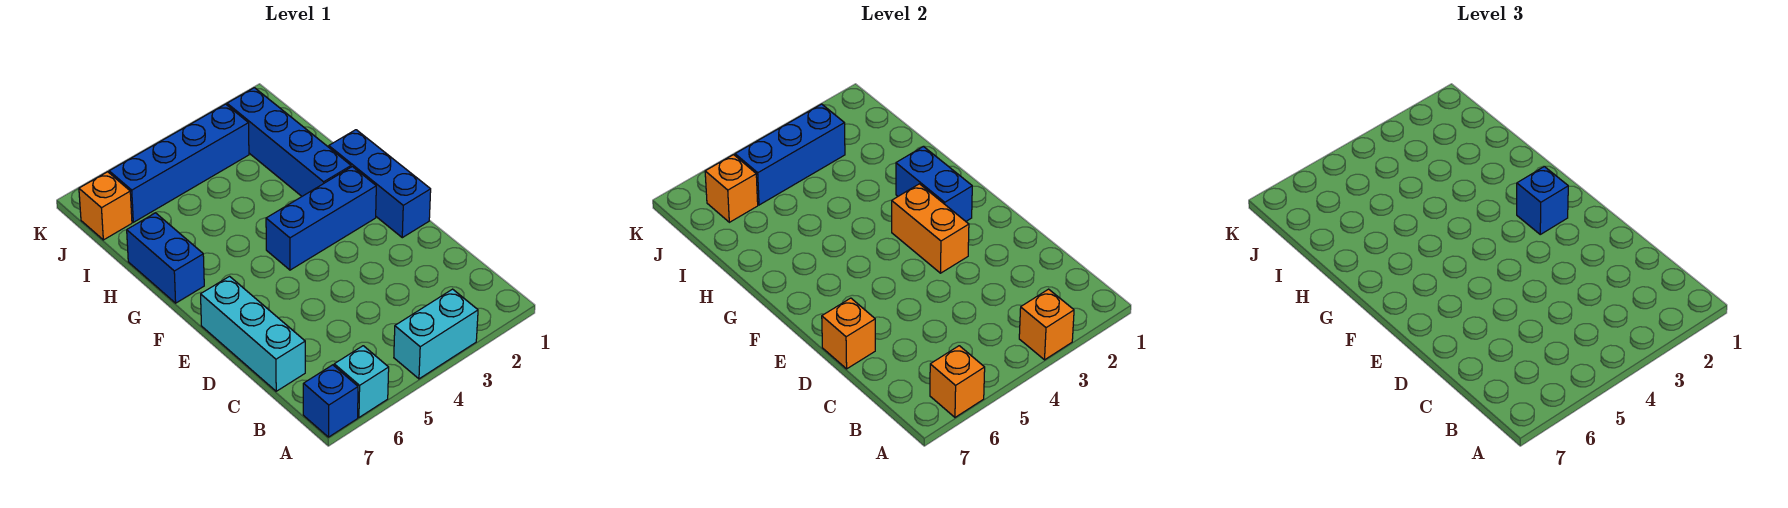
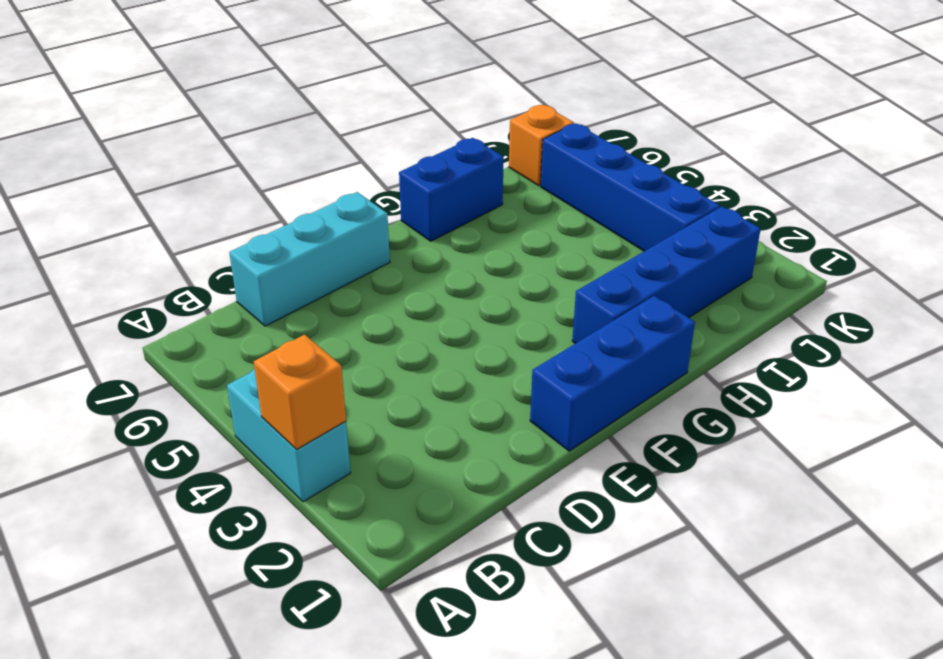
none -> cyan 1x1 brick [334,346,389,417]
none -> blue 1x1 brick [303,365,358,437]
none -> blue 1x3 brick [266,167,376,270]

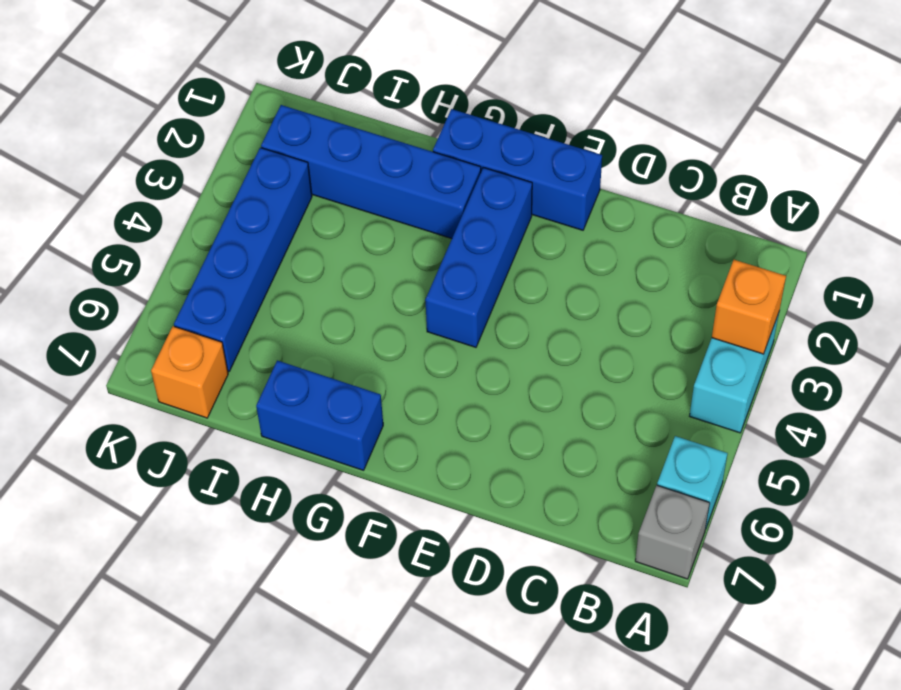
grey 1x1 brick [635,485,710,579] -> blue 1x1 brick [303,365,358,437]
none -> cyan 1x3 brick [201,276,305,391]
none -> orange 1x1 brick [930,346,985,417]
none -> orange 1x1 brick [822,298,875,369]

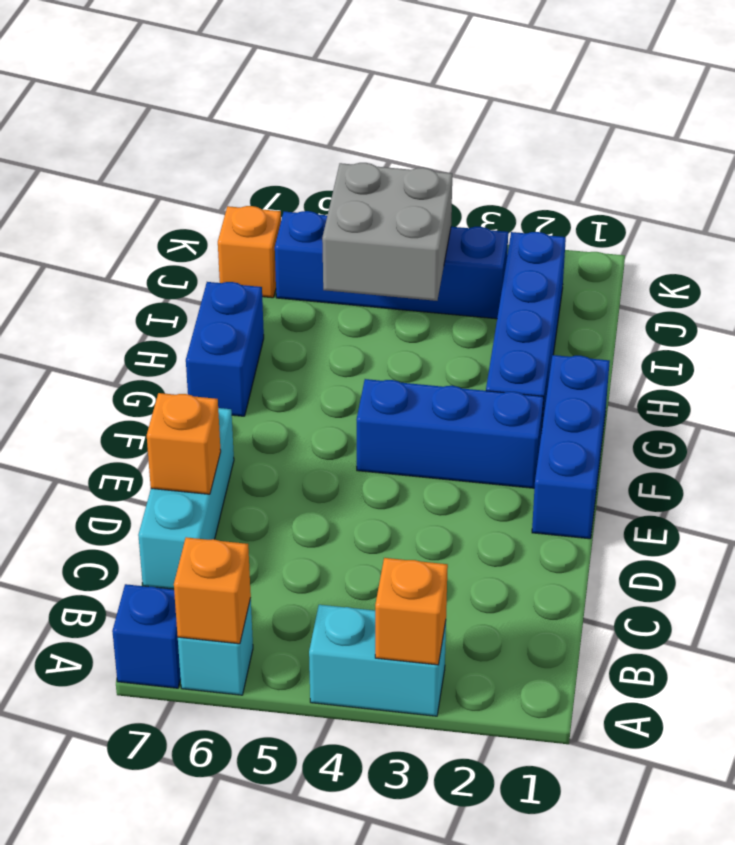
grey 2x2 brick [322,163,452,301] -> blue 1x3 brick [735,104,845,205]
none -> orange 1x2 brick [892,184,969,273]
none -> blue 1x2 brick [896,146,972,221]
none -> orange 1x1 brick [705,155,758,222]

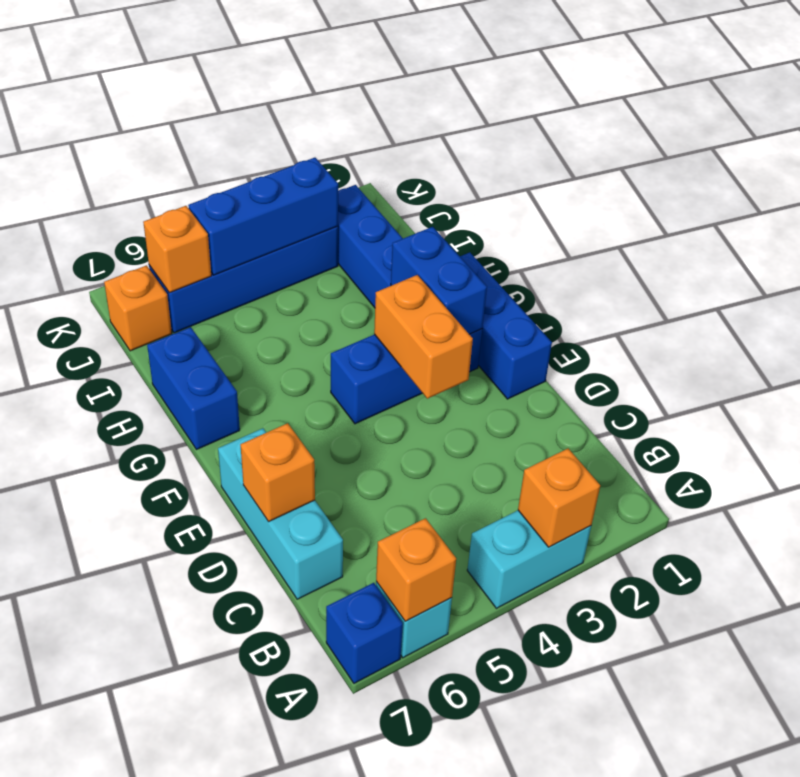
none -> blue 1x1 brick [1517,167,1568,234]

